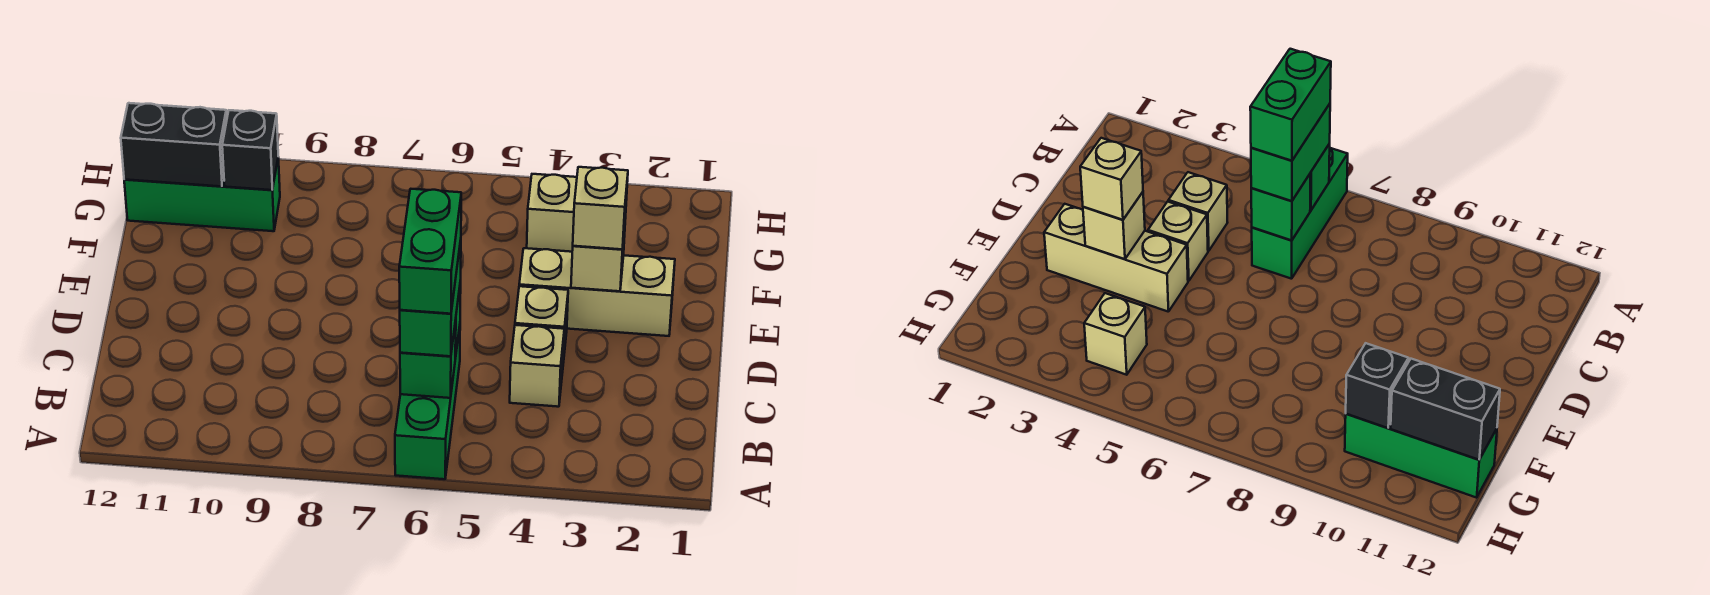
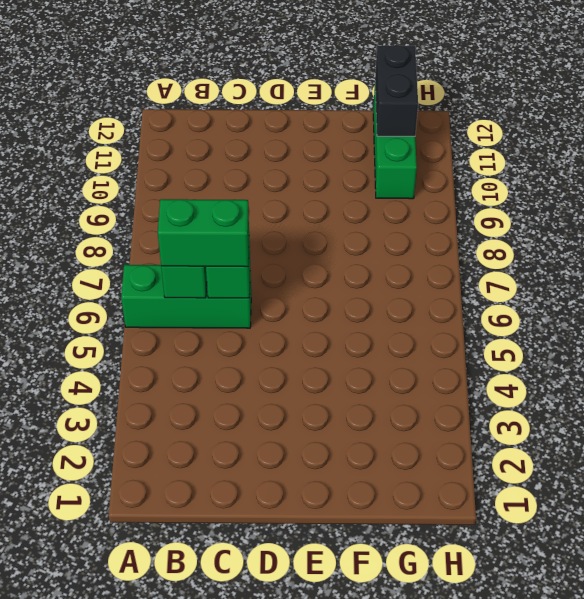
none -> tan 1x1 brick [510,325,564,407]
none -> tan 1x1 brick [515,286,568,363]
none -> tan 1x3 brick [519,248,675,336]

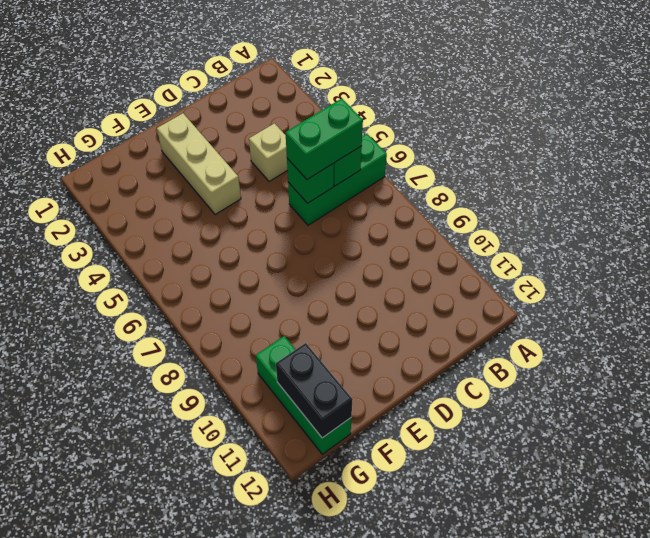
none -> tan 1x1 brick [515,286,568,363]
none -> tan 1x1 brick [527,174,577,252]
none -> tan 1x1 brick [571,217,626,291]

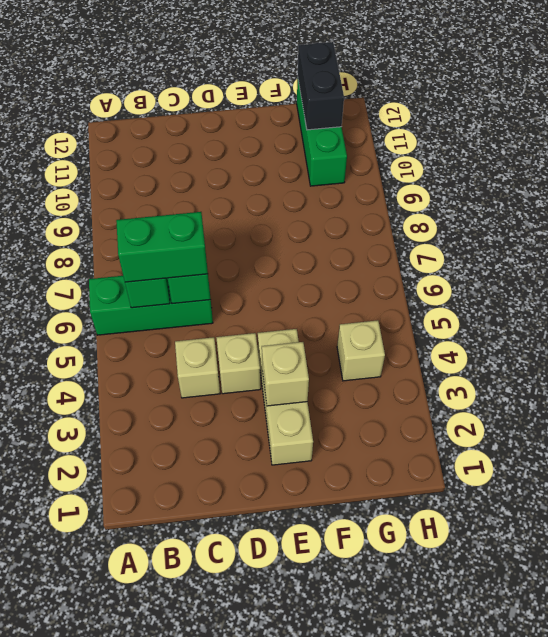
none -> black 1x1 brick [222,110,278,190]
none -> tan 1x1 brick [573,167,628,249]
none -> green 1x2 brick [399,189,461,314]

